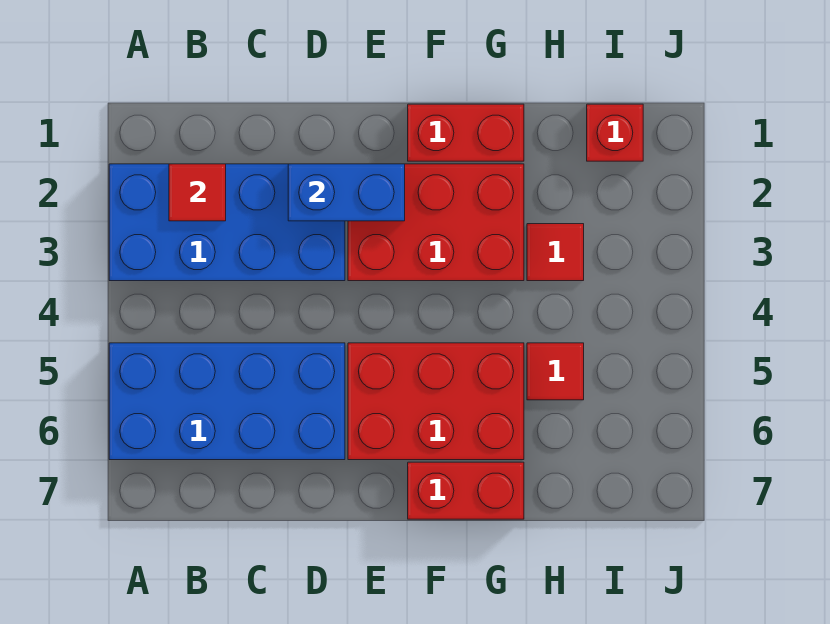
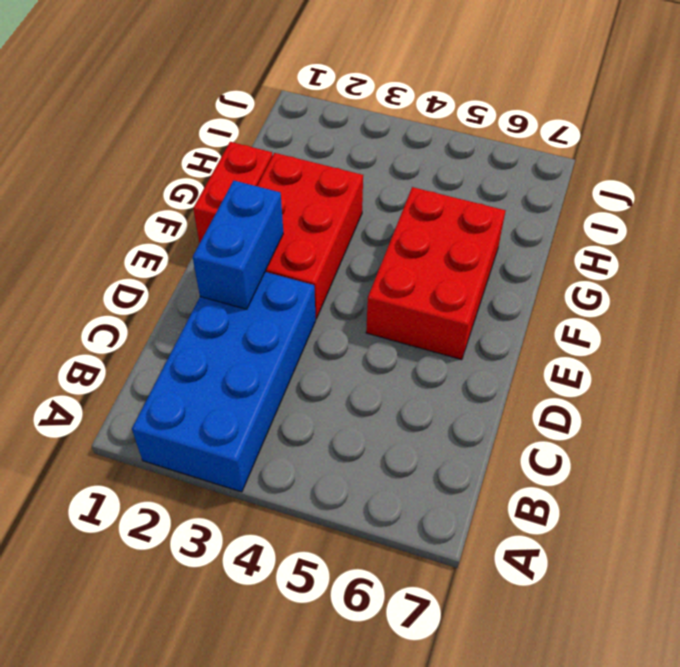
none -> blue 2x4 brick [109,343,345,460]
none -> red 1x2 brick [408,462,524,519]

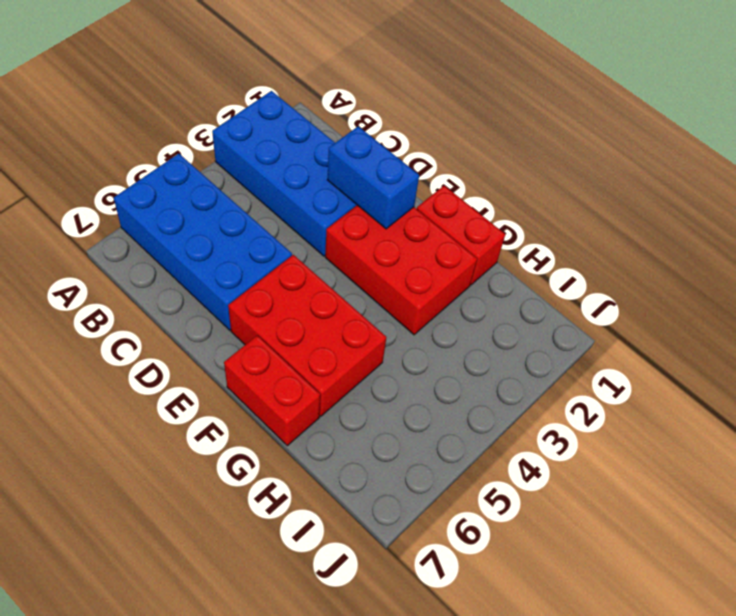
none -> red 1x1 tile [527,224,584,281]
none -> red 1x1 tile [527,343,584,400]

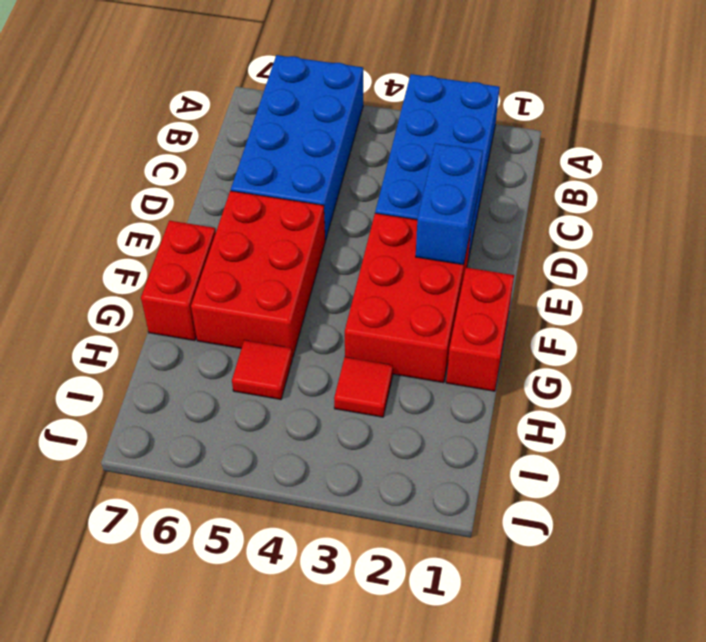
none -> red 1x1 brick [587,104,643,161]
none -> red 1x1 tile [169,164,226,221]

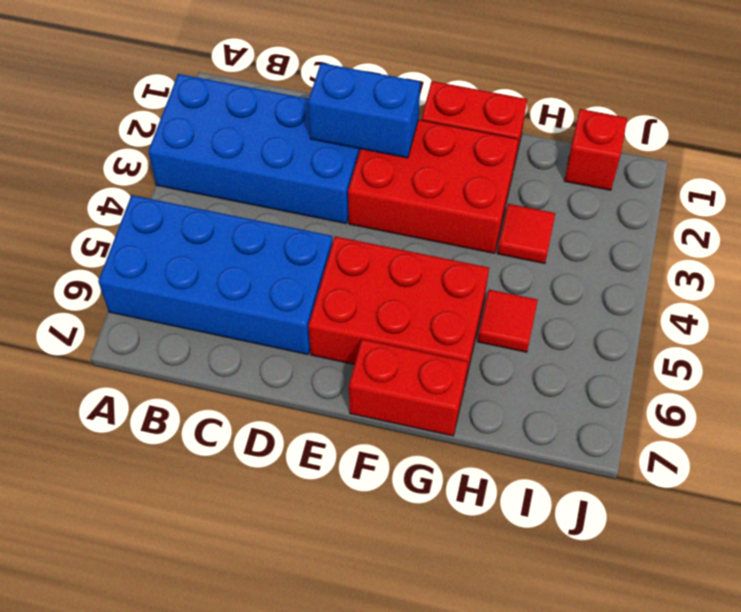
none -> red 1x1 tile [169,164,226,221]

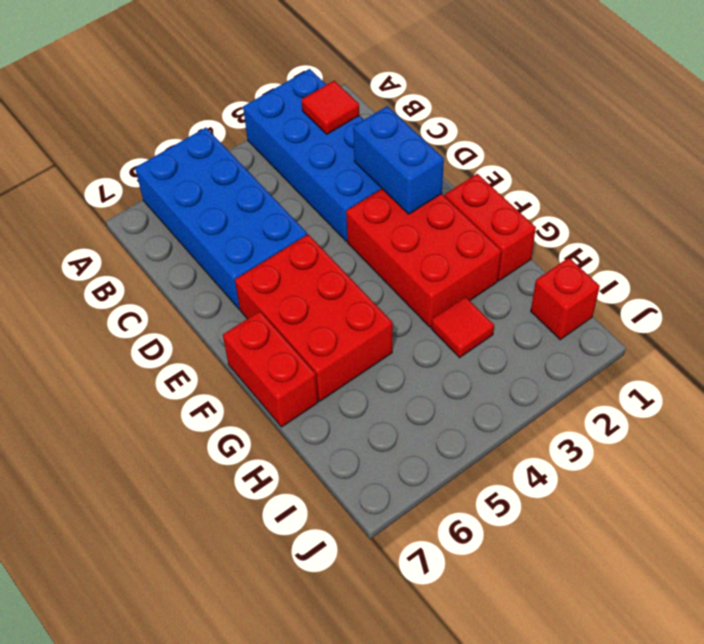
none -> red 1x1 tile [527,343,584,400]

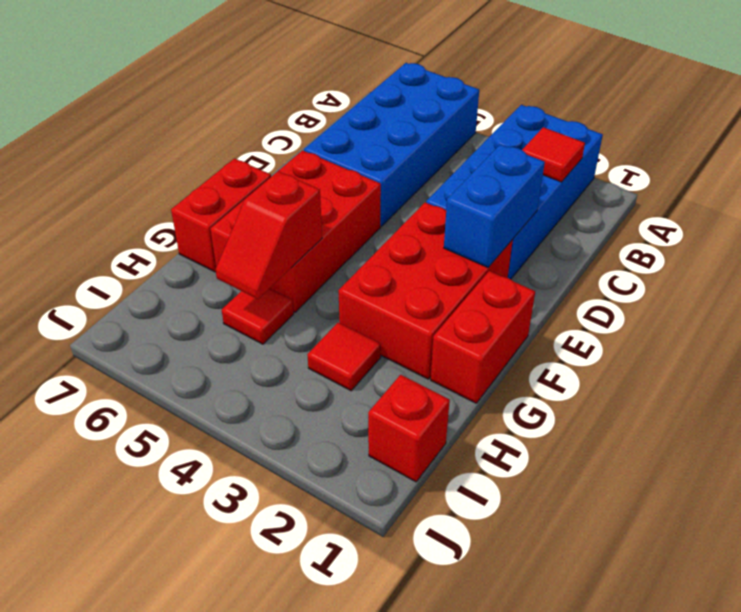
red 1x2 slope [216,171,322,299] -> none

